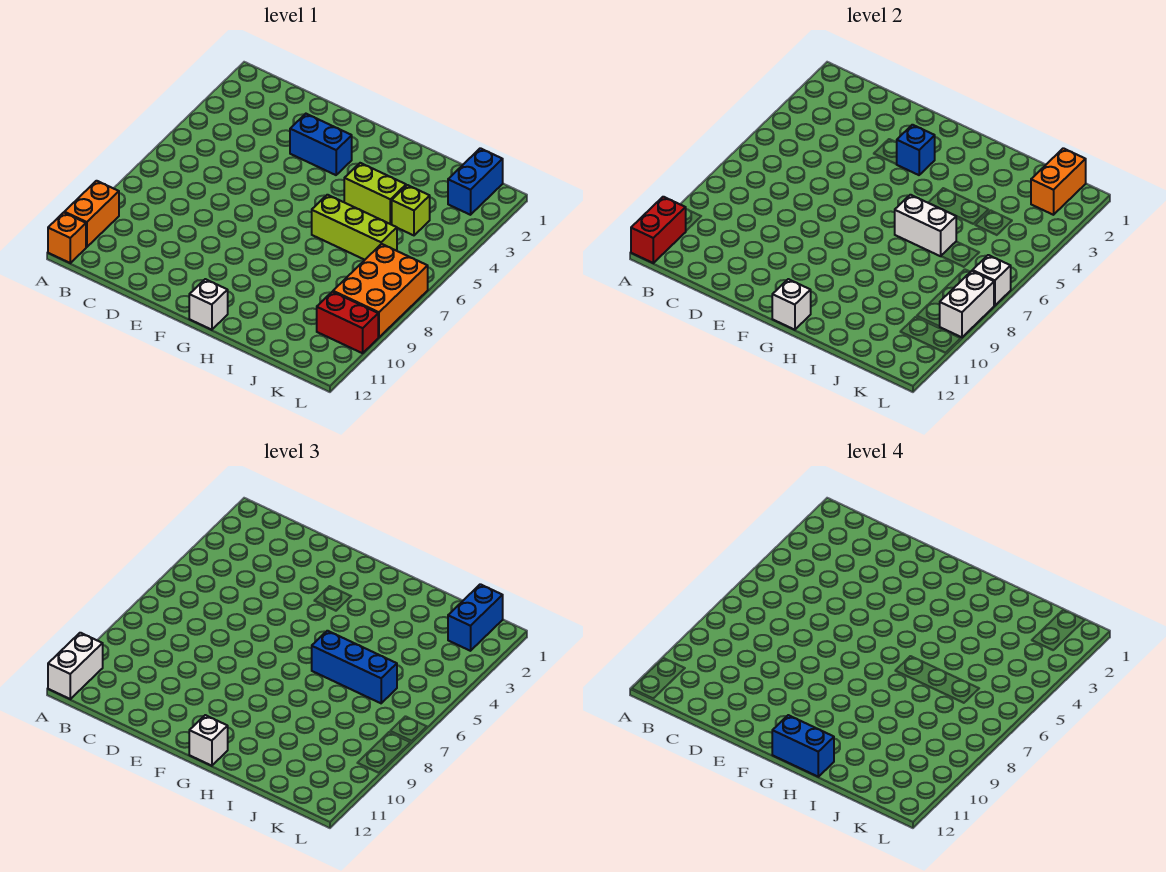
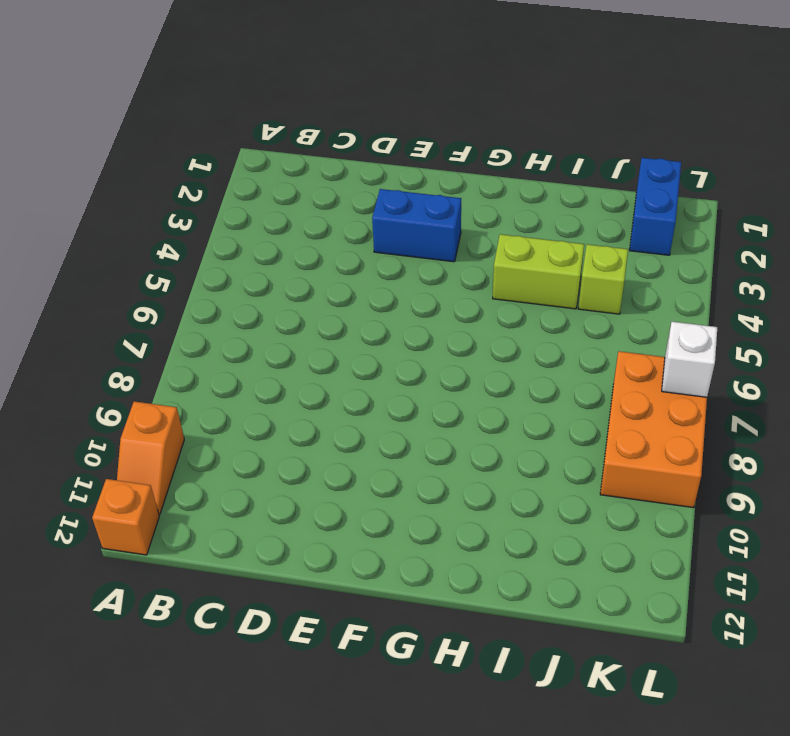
orange 1x2 slope [117,401,184,514] -> orange 1x2 brick [64,181,119,247]
none -> white 1x1 brick [189,279,228,330]
none -> lime 1x3 brick [312,195,397,260]
none -> red 1x2 brick [317,292,378,353]

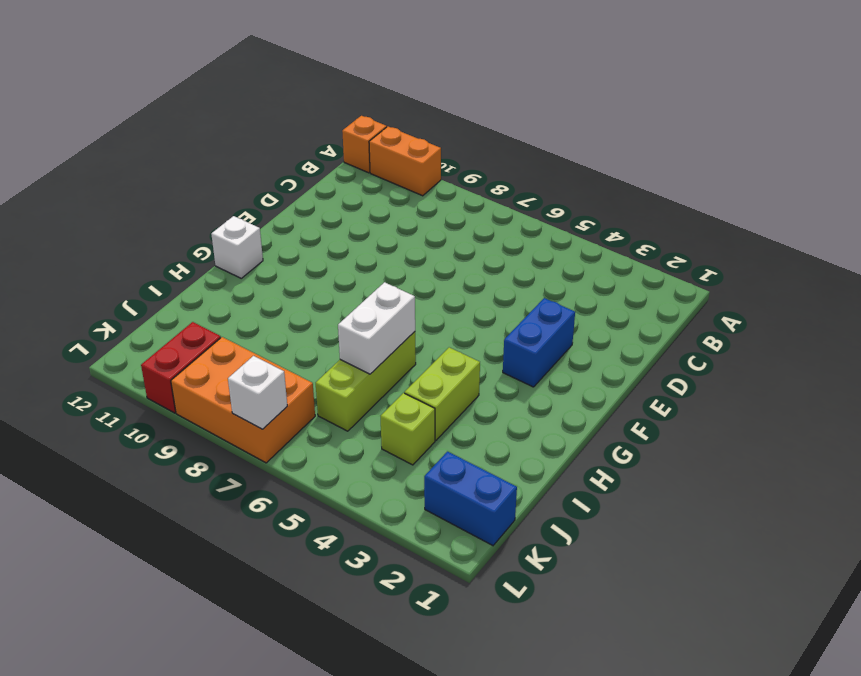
none -> red 1x2 brick [631,197,686,263]
none -> blue 1x1 brick [897,125,935,175]
none -> white 1x1 brick [772,279,811,330]

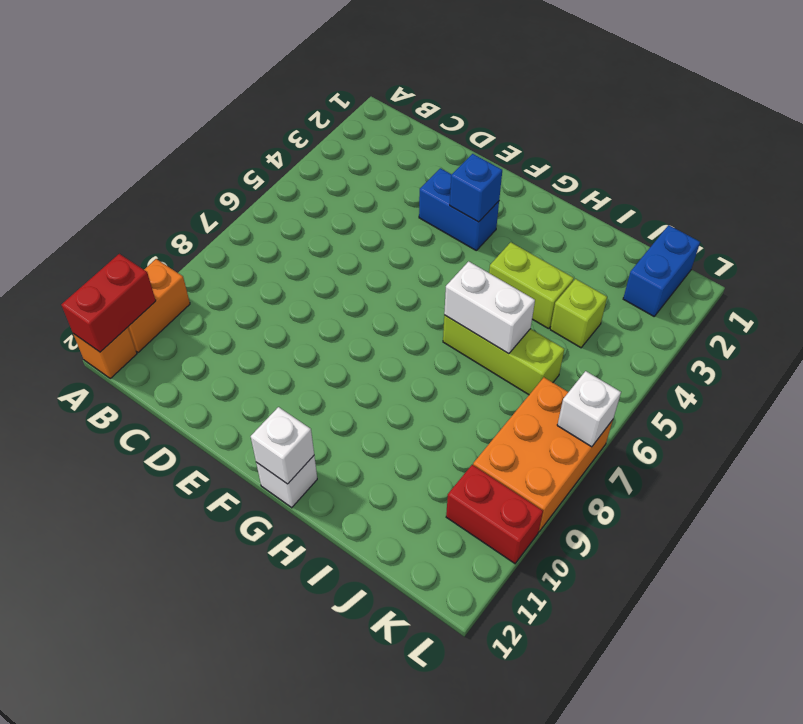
none -> orange 1x2 brick [1031,148,1086,215]
none -> white 1x2 brick [939,271,994,337]
none -> white 1x2 brick [48,633,103,699]

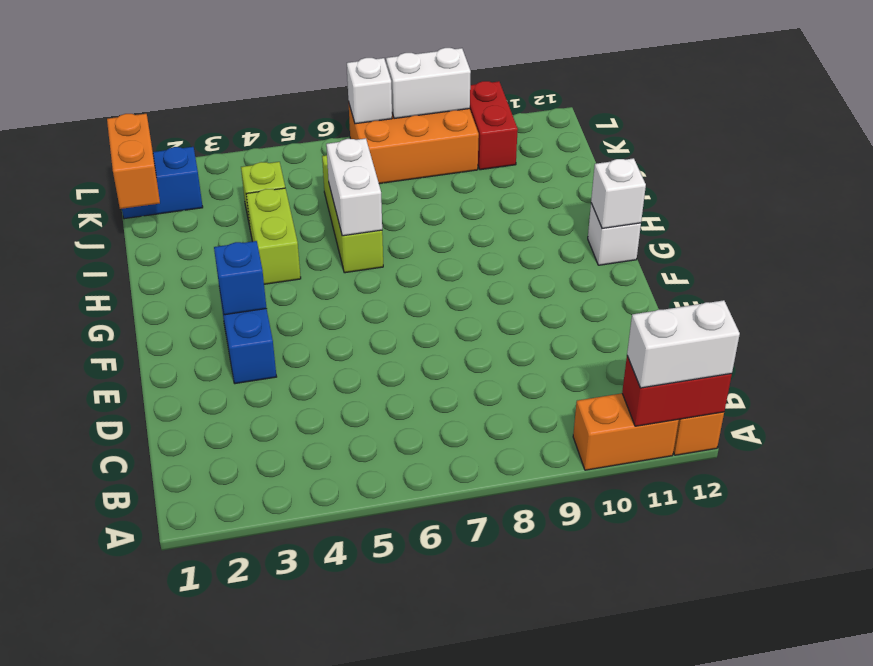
orange 1x2 brick [107,114,160,209] -> orange 1x2 brick turned to [1031,148,1086,215]
none -> white 1x1 brick [189,715,228,766]
none -> blue 1x3 brick [312,631,397,703]
none -> blue 1x2 brick [448,584,503,651]

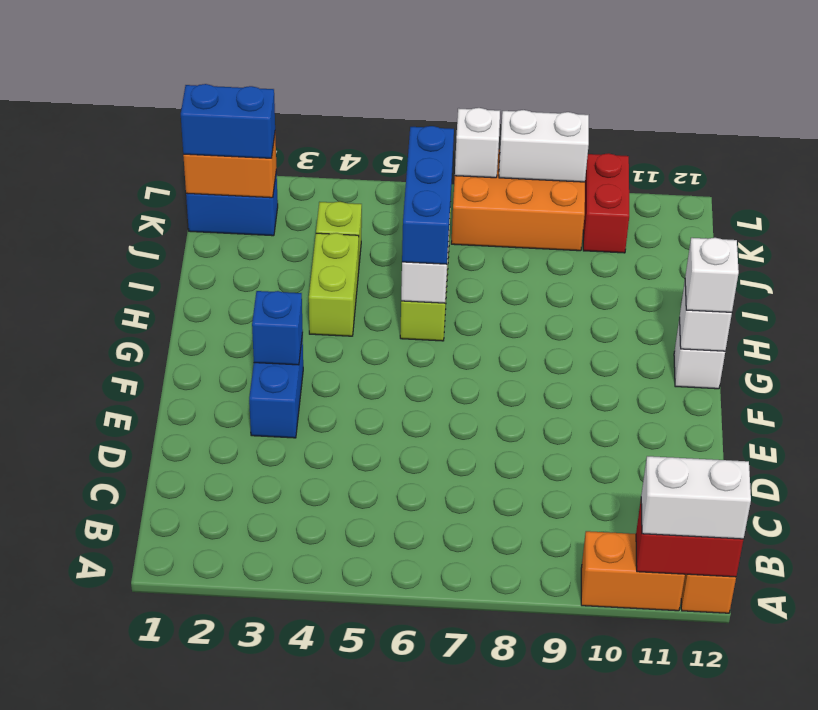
none -> blue 1x2 brick [772,715,834,777]

